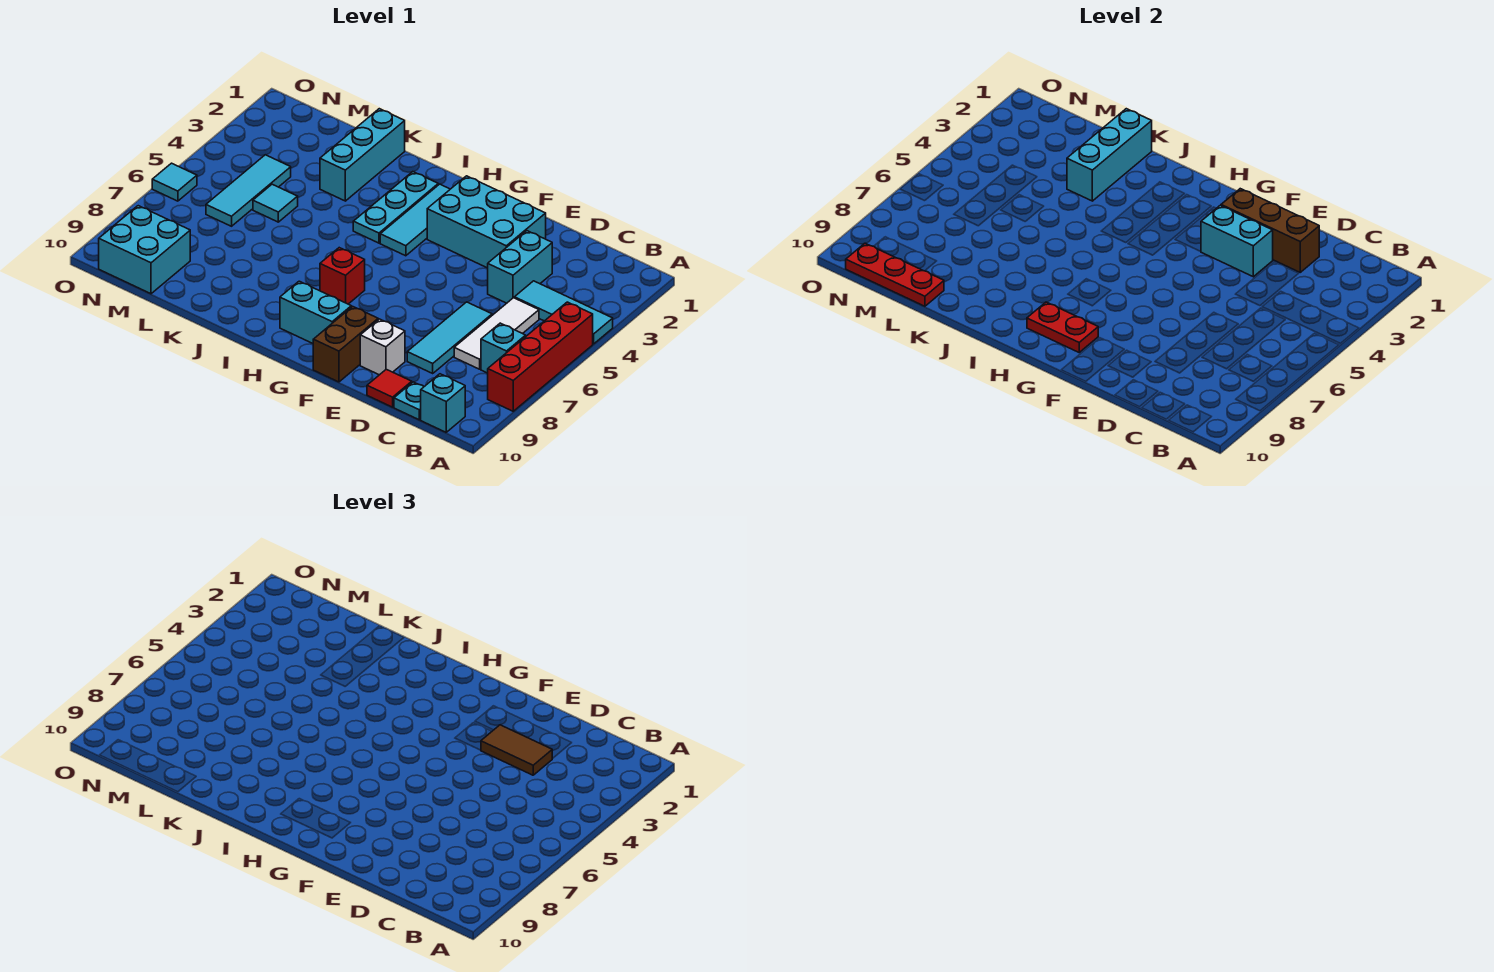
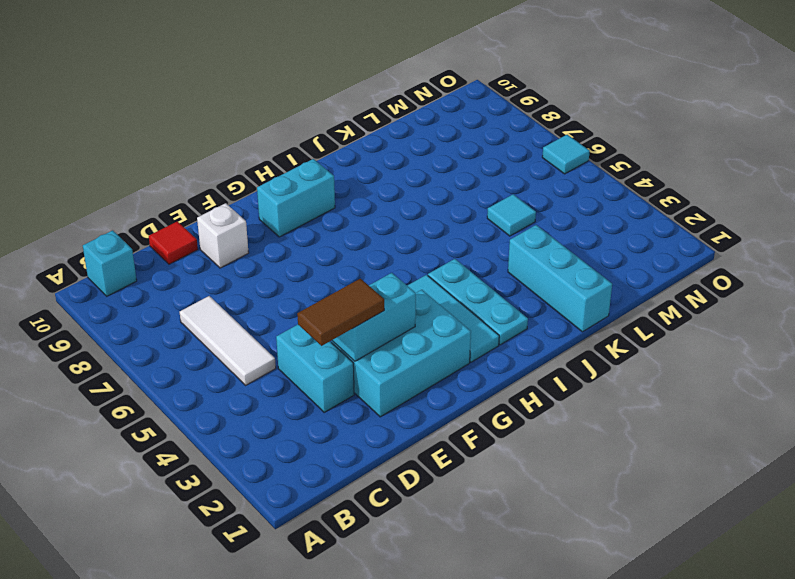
none -> cyan 1x3 tile [514,281,613,344]
none -> red 1x4 brick [488,302,593,411]
none -> cyan 1x1 brick [481,323,526,373]

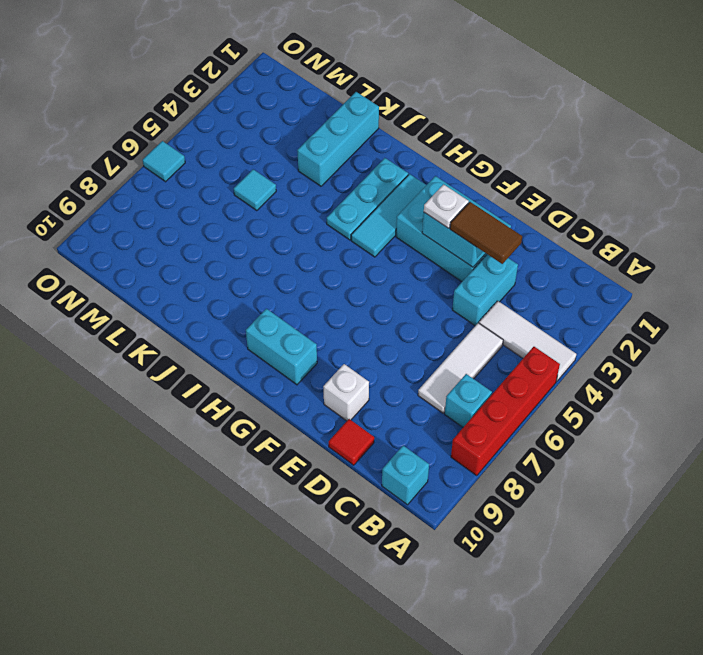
white 1x3 tile [479,301,576,381] -> cyan 1x3 tile [514,281,613,344]
white 1x1 plate [424,184,469,228] -> none
none -> cyan 1x1 plate [394,382,424,420]
none -> cyan 1x3 tile [407,302,492,373]
none -> brown 1x2 brick [313,306,378,382]

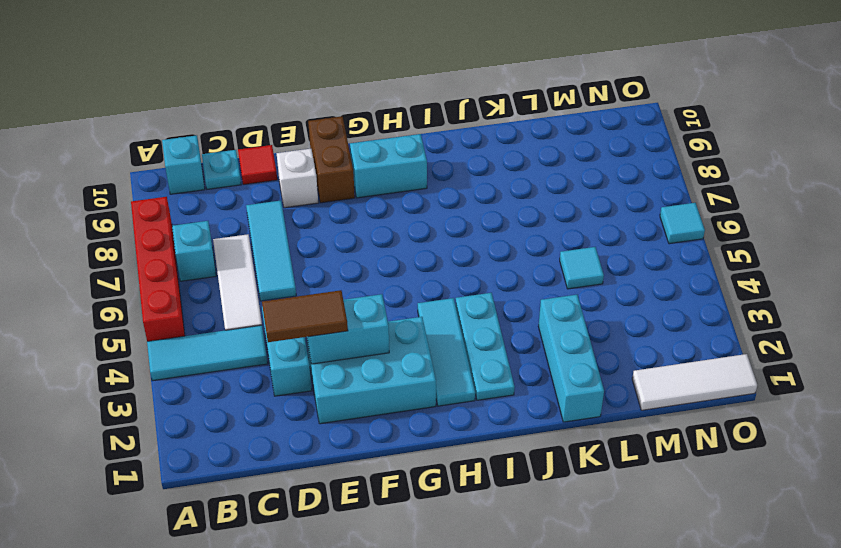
white 1x3 tile [632,354,757,410] -> none
none -> red 1x1 brick [320,248,365,304]
none -> cyan 1x3 tile [206,155,291,226]
none -> cyan 2x2 brick [99,206,190,294]

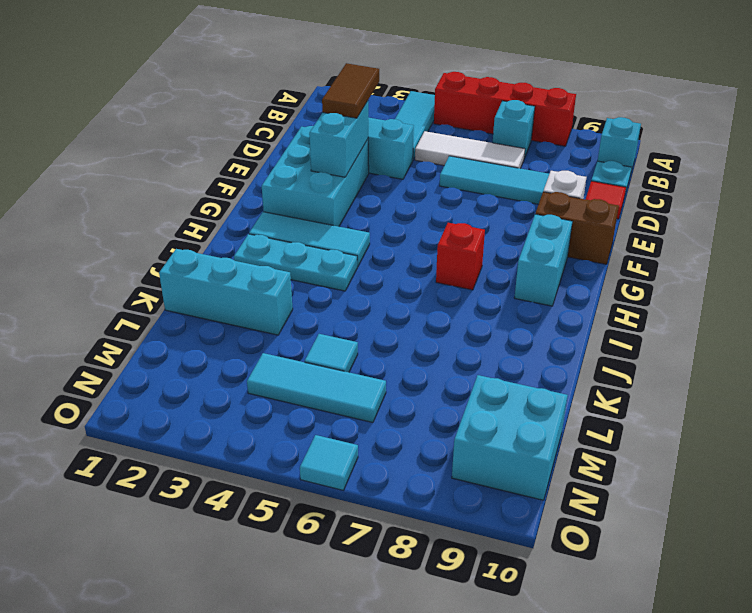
none -> brown 1x3 brick [1221,189,1319,272]
none -> red 1x2 plate [1027,302,1098,352]
none -> cyan 1x3 brick [1067,109,1152,201]

